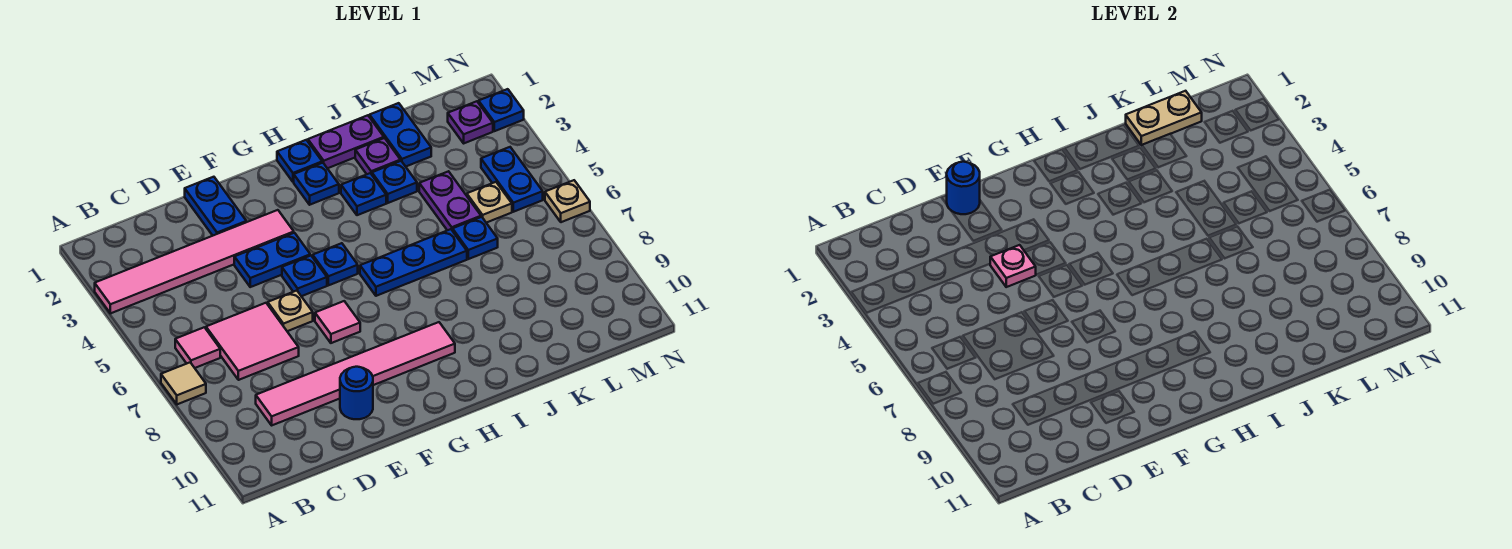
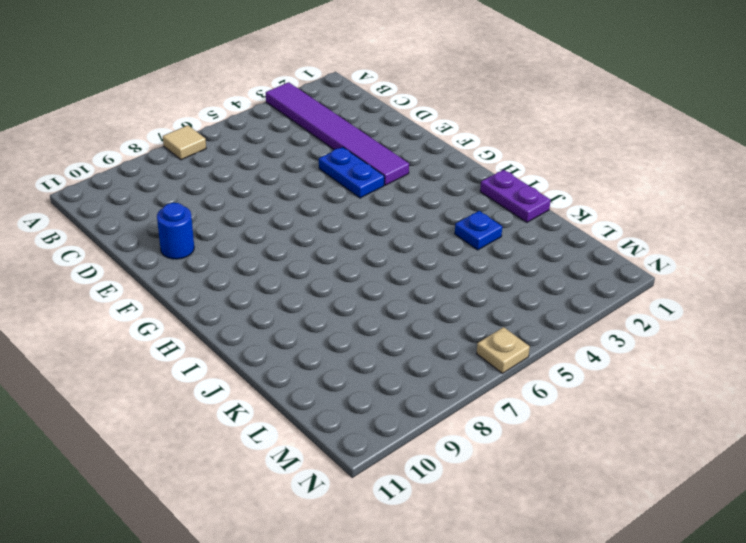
purple 1x6 tile [266,82,409,185] -> pink 1x6 tile [95,210,294,313]
none -> pink 1x1 tile [175,327,220,368]
none -> pink 2x2 tile [206,303,299,380]
none -> pink 1x6 tile [256,322,455,425]
none -> blue 1x2 plate [185,177,246,236]

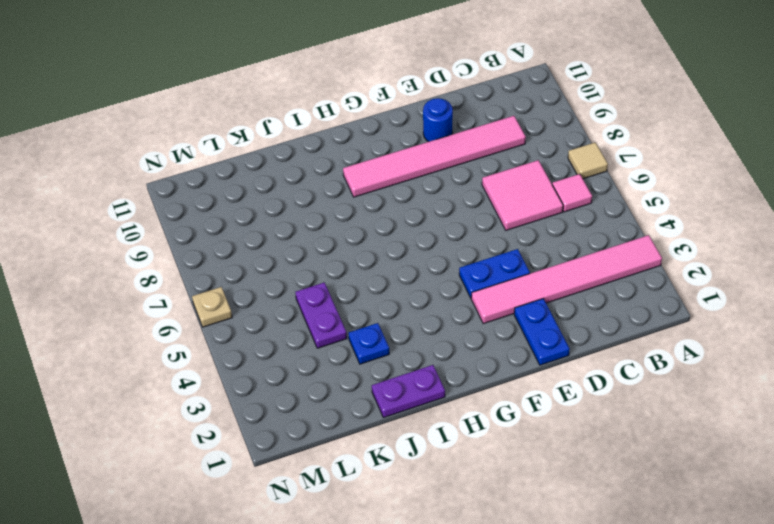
none -> tan 1x1 plate [268,291,313,331]
none -> blue 1x1 plate [282,255,327,296]
none -> pink 1x1 tile [315,301,360,343]
none -> blue 1x1 plate [313,243,358,285]

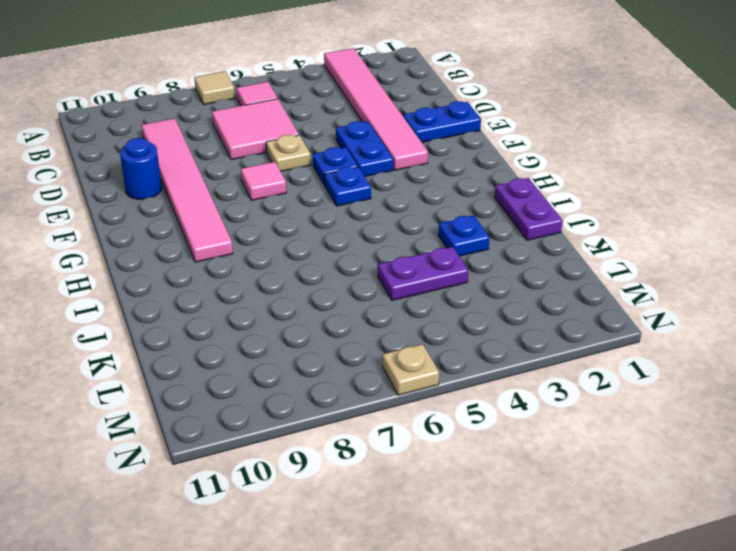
none -> blue 1x1 plate [277,140,322,182]
none -> blue 1x1 plate [294,163,339,205]
none -> blue 1x3 plate [360,229,467,296]
none -> blue 1x1 plate [341,173,386,215]

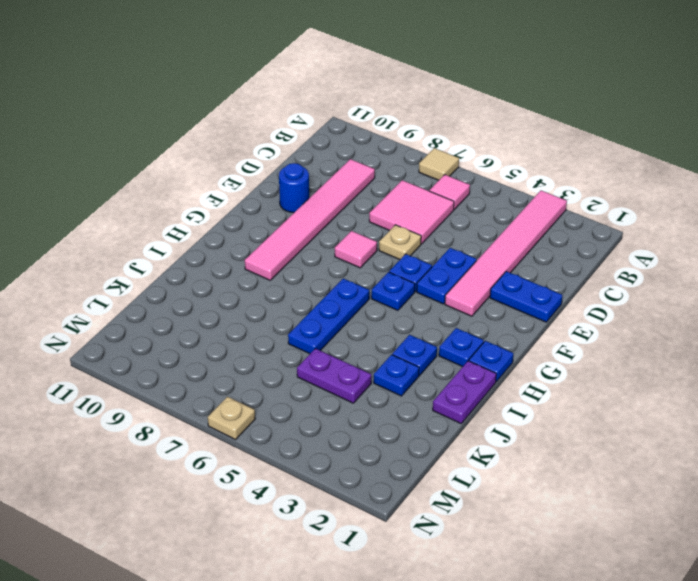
none -> purple 1x1 plate [355,138,400,174]
none -> blue 1x2 plate [370,103,431,167]
none -> blue 1x1 plate [453,217,498,259]
none -> tan 1x1 plate [467,182,512,223]

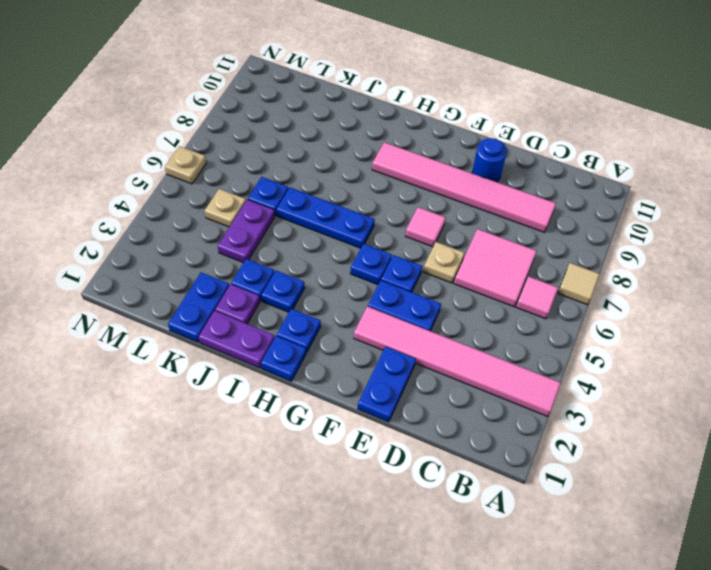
none -> purple 1x1 plate [448,101,493,143]
none -> blue 1x2 plate [481,147,543,212]
none -> blue 1x1 plate [479,89,524,131]
none -> blue 1x1 round brick [947,162,980,214]

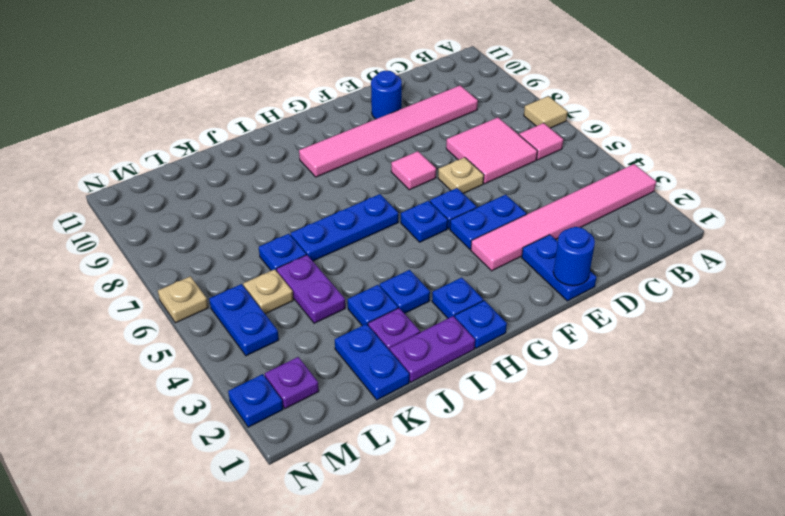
none -> pink 1x1 plate [990,245,1036,287]
none -> tan 1x2 plate [1126,91,1202,145]

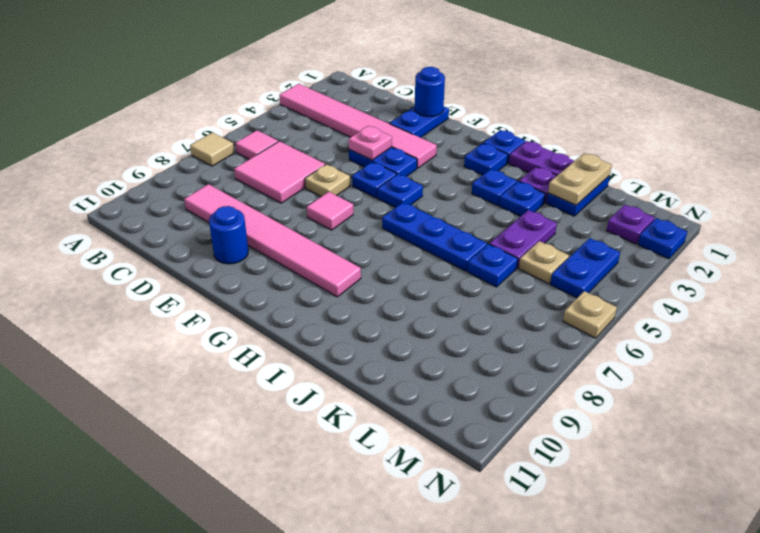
tan 1x2 plate [548,153,612,205] -> tan 1x2 plate turned to [1126,91,1202,145]

